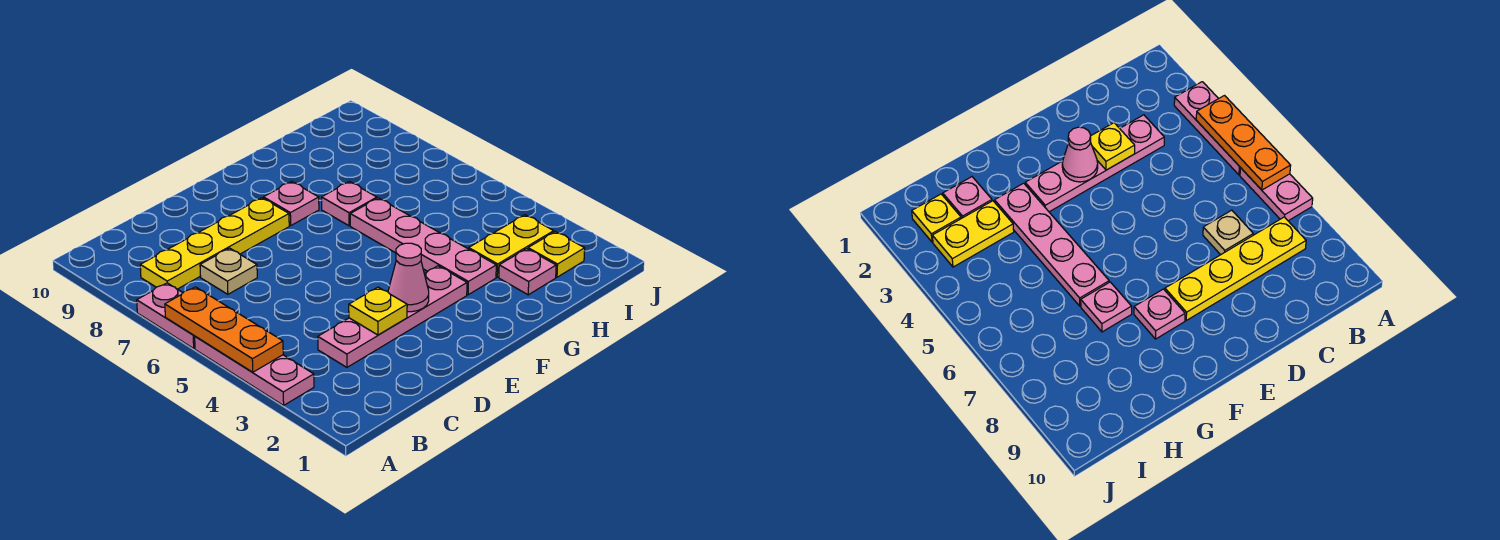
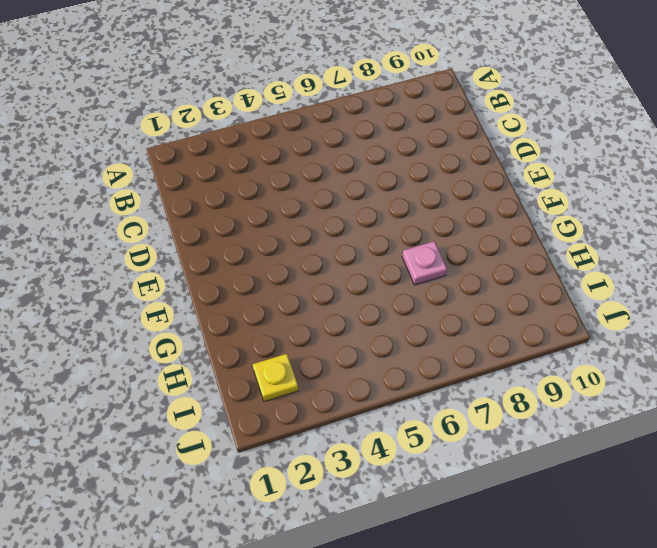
none -> pink 1x3 plate [195,337,314,405]
none -> pink 1x2 plate [137,283,195,348]
none -> yellow 1x4 plate [140,198,289,289]

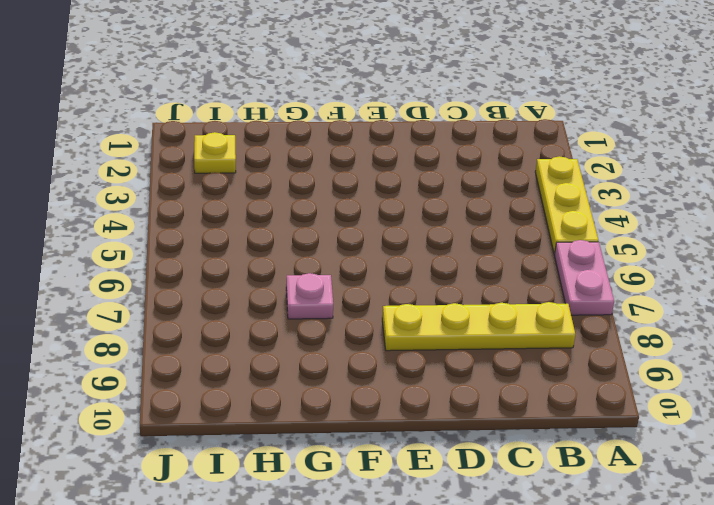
yellow 1x3 plate [535,156,598,254] -> pink 1x3 plate [195,337,314,405]
none -> pink 1x4 plate [318,266,467,367]
none -> tan 1x1 plate [200,248,257,294]
none -> pink 1x1 plate [263,181,319,226]

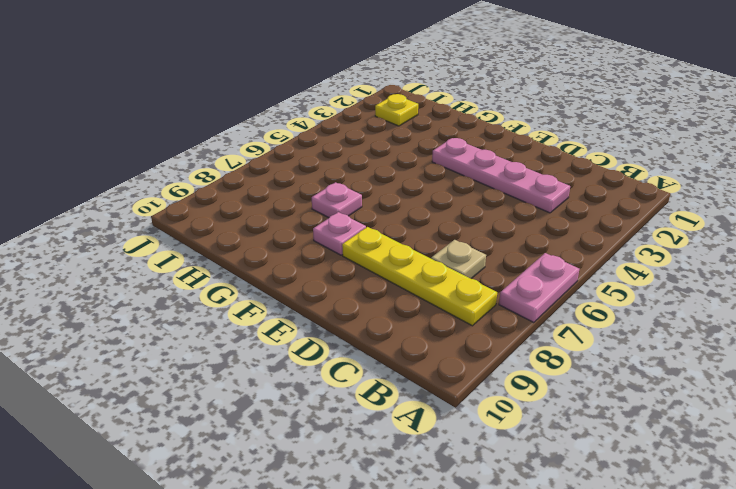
none -> pink 1x3 plate [195,337,314,405]
none -> pink 1x4 plate [350,198,496,295]
none -> pink 1x1 plate [499,249,556,295]

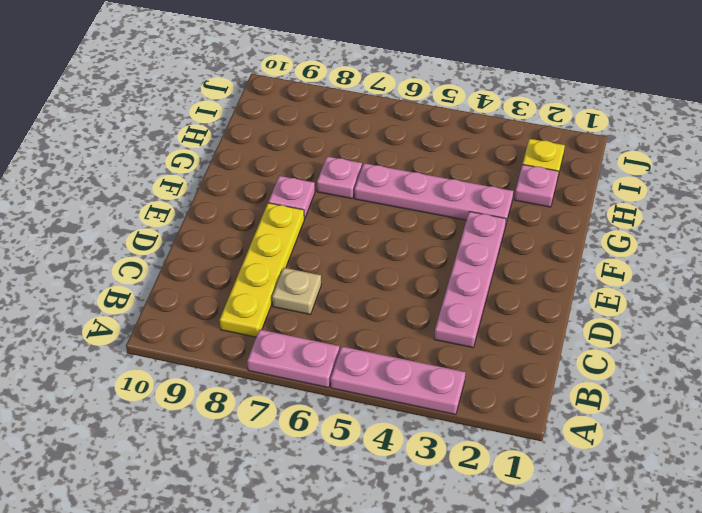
none -> yellow 1x2 plate [469,215,554,277]
none -> orange 1x3 plate [165,287,283,372]
none -> yellow 1x1 plate [349,287,407,335]

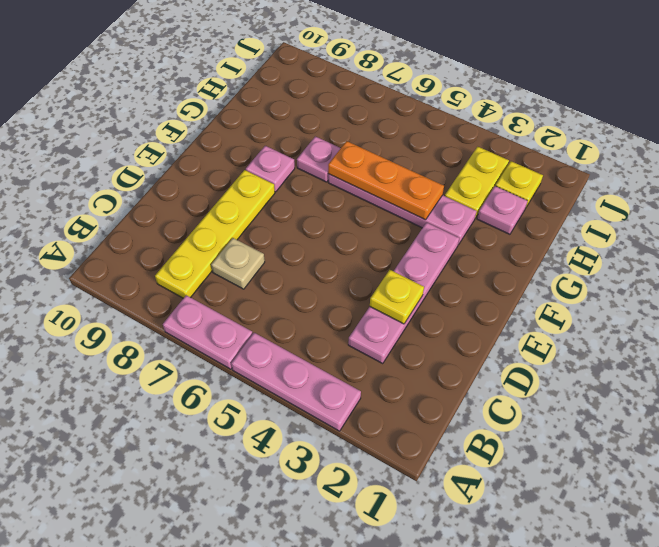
orange 1x3 plate [328,141,444,220] -> orange 1x3 plate moved to [165,287,283,372]
none -> pink 1x1 cone [388,243,429,312]

